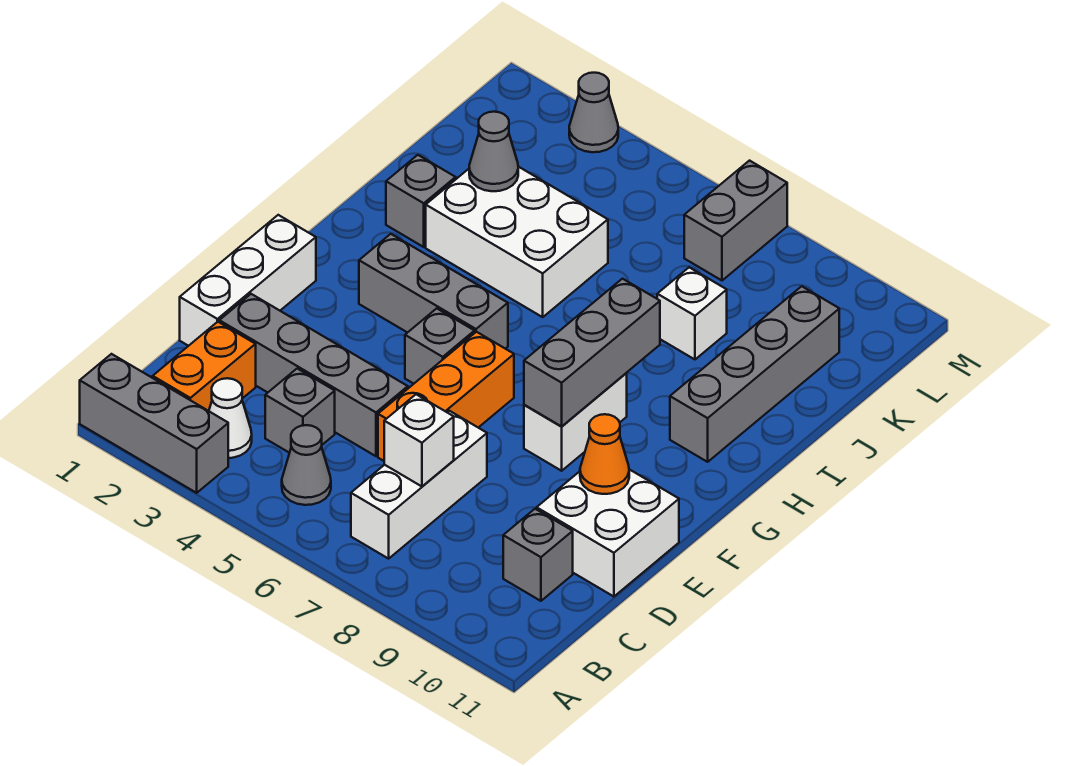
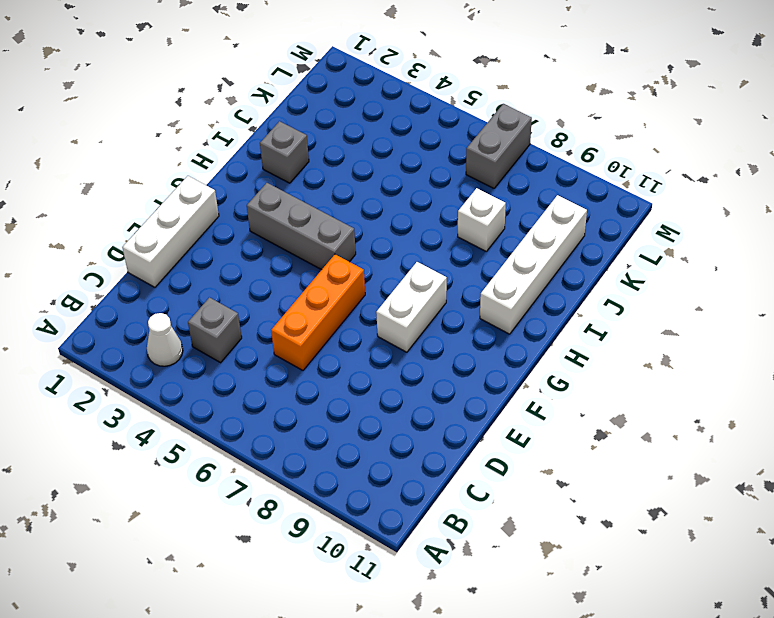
white 1x4 brick [480,195,587,334] -> grey 1x4 brick [670,286,839,462]
none -> grey 1x3 brick [80,354,228,493]
none -> orange 1x2 brick [153,322,256,411]
none -> grey 1x1 cone [282,425,331,505]

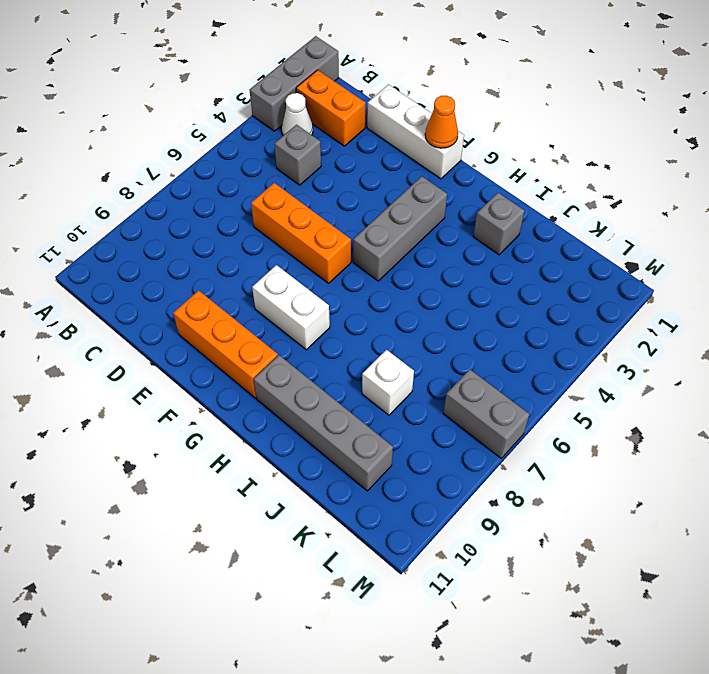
orange 1x3 brick [173,290,278,398] -> white 2x2 brick [537,469,679,597]
orange 1x1 cone [425,96,458,148] -> orange 1x1 cone moved to [580,414,629,494]
none -> grey 1x1 cone [282,425,331,505]
none -> white 1x3 brick [351,411,487,559]
none -> grey 1x1 brick [503,509,573,601]

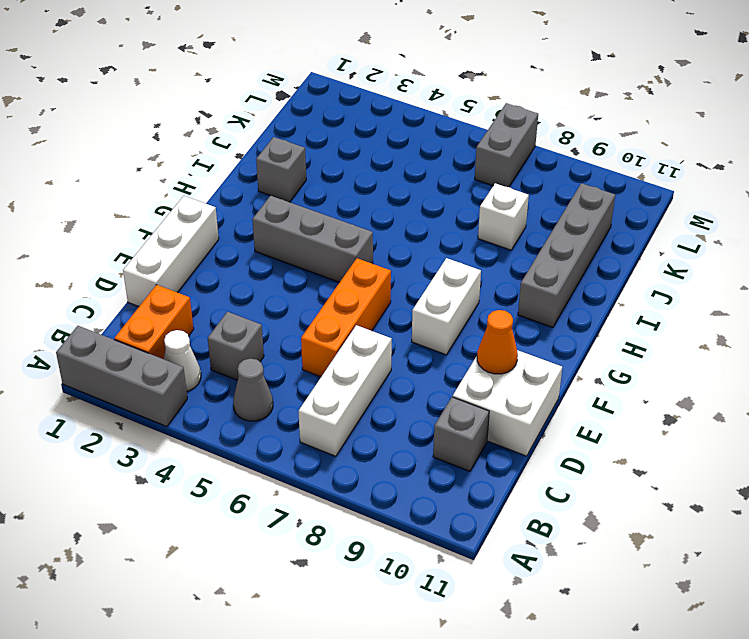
none -> grey 1x4 brick [219,294,408,456]
none -> grey 1x1 brick [405,308,475,384]
none -> white 2x3 brick [426,167,608,317]

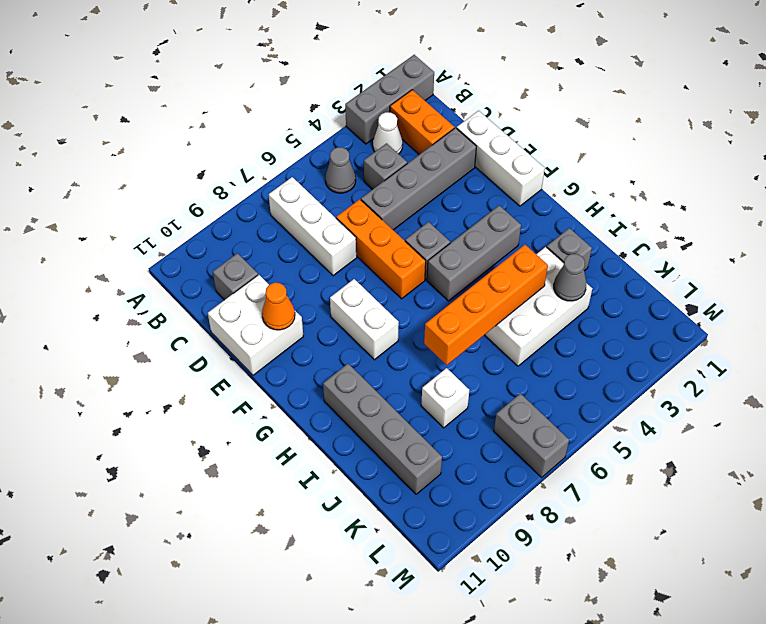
orange 1x4 brick [424,245,548,365] -> none
none -> grey 1x1 cone [569,73,618,152]
none -> white 1x1 brick [384,394,454,486]
none -> grey 1x3 brick [524,279,660,427]

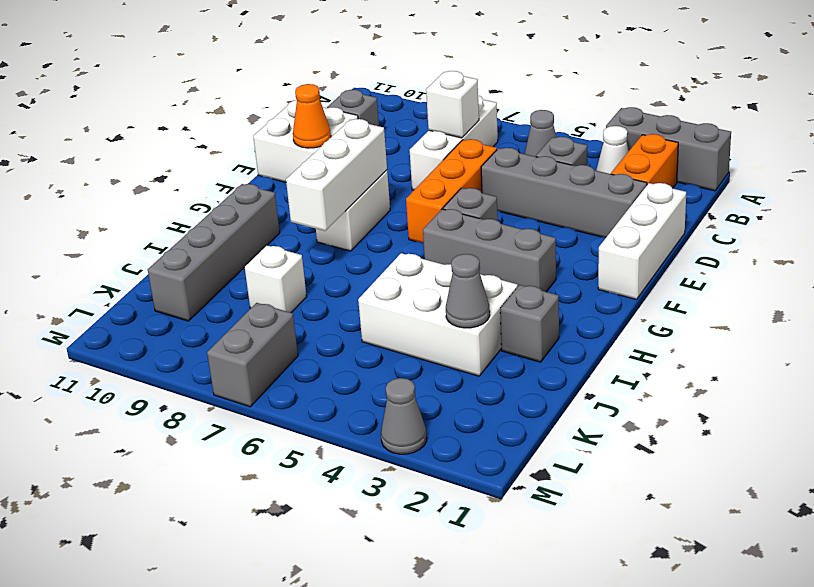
white 1x3 brick [286,119,387,231] -> grey 1x3 brick [524,279,660,427]

